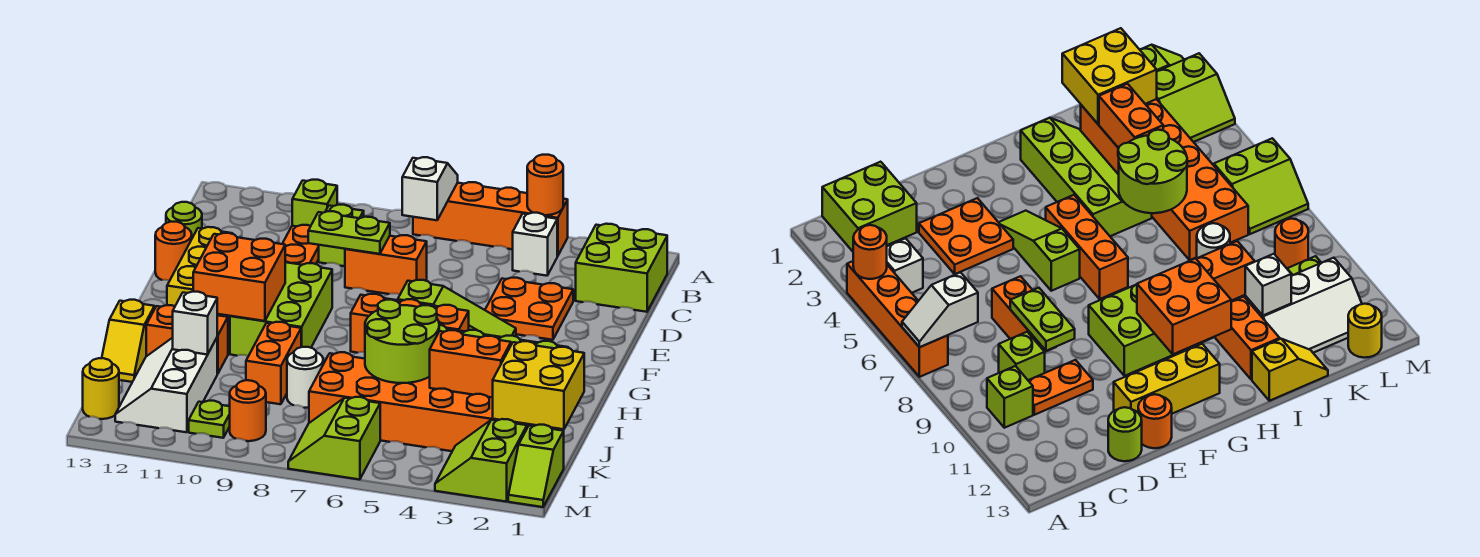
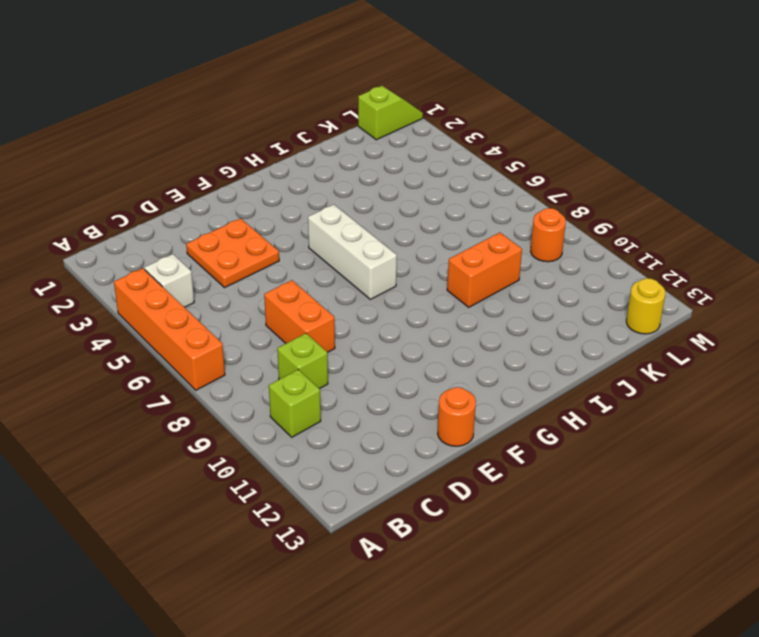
white 1x3 brick [308,204,397,299] -> orange 1x3 brick [351,294,469,353]
none -> lime 2x2 brick [576,224,667,312]
none -> orange 1x2 plate [283,225,319,265]
none -> lime 1x1 round brick [166,202,202,238]
none -> yellow 1x3 brick [167,227,233,306]

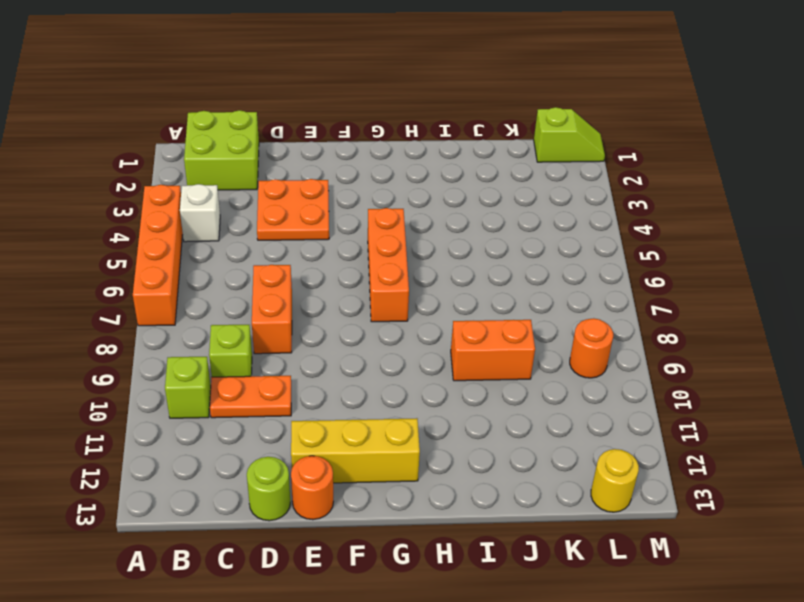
none -> lime 1x3 slope [398,280,516,337]
none -> lime 2x3 brick [230,262,332,356]
none -> lime 2x4 slope [1021,118,1152,236]
none -> orange 1x2 brick [146,305,228,374]

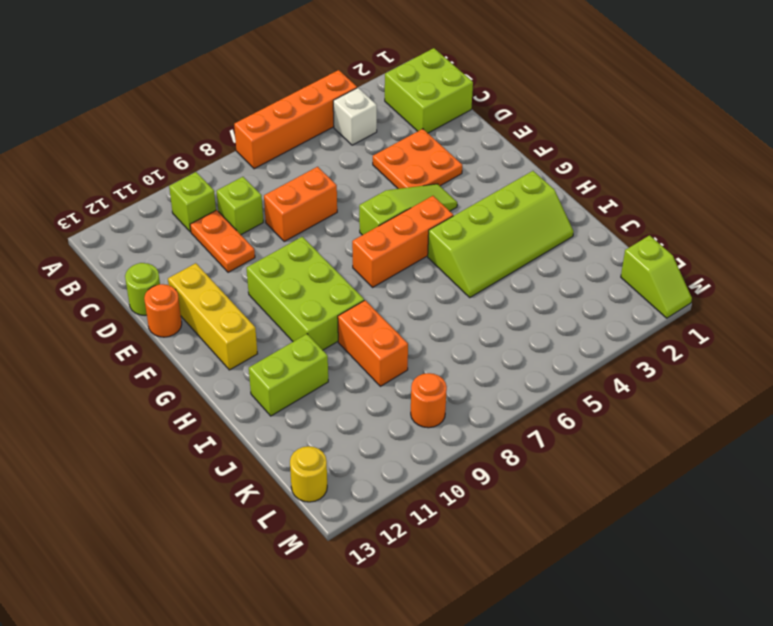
lime 1x2 brick [249,334,328,416] -> orange 1x2 brick [146,305,228,374]
none -> yellow 1x2 slope [102,300,154,382]
none -> orange 2x6 brick [309,352,536,451]
none -> white 1x1 round brick [287,347,323,408]
none -> white 2x3 slope [115,338,217,432]

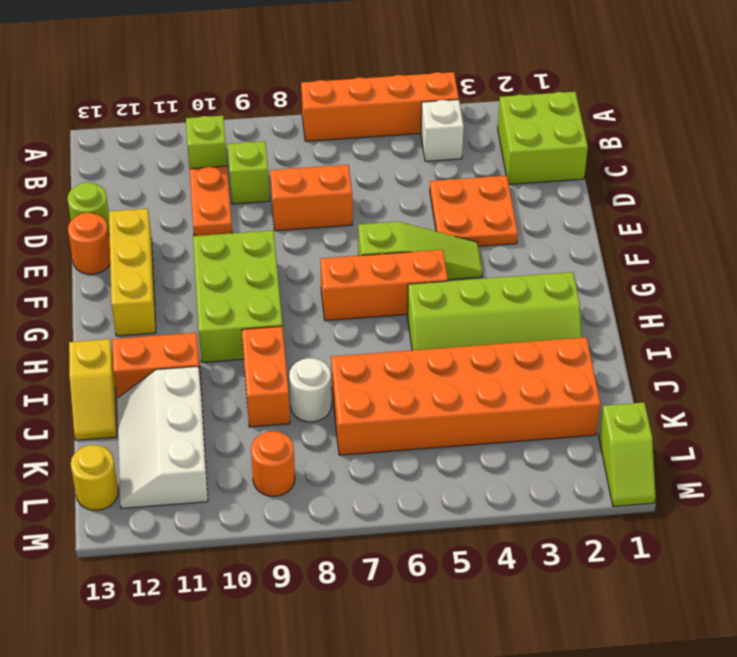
none -> lime 2x2 slope [435,419,527,502]
none -> lime 2x2 slope [288,397,380,480]
none -> lime 1x1 plate [189,401,230,438]
none -> orange 1x1 round brick [527,155,563,215]

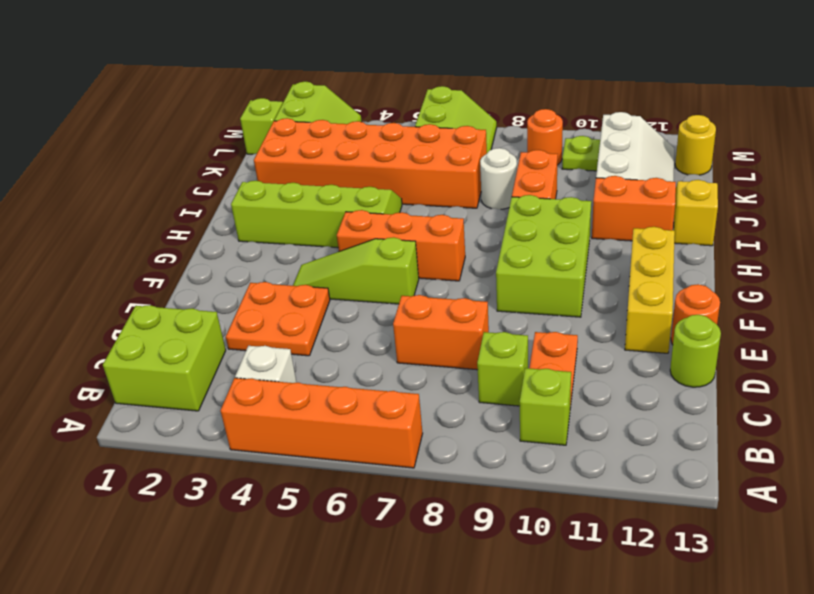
none -> orange 1x1 round brick [527,155,563,215]
none -> white 1x2 slope [402,157,458,220]
none -> lime 1x2 plate [308,211,390,254]
none -> orange 2x2 brick [193,233,285,321]

